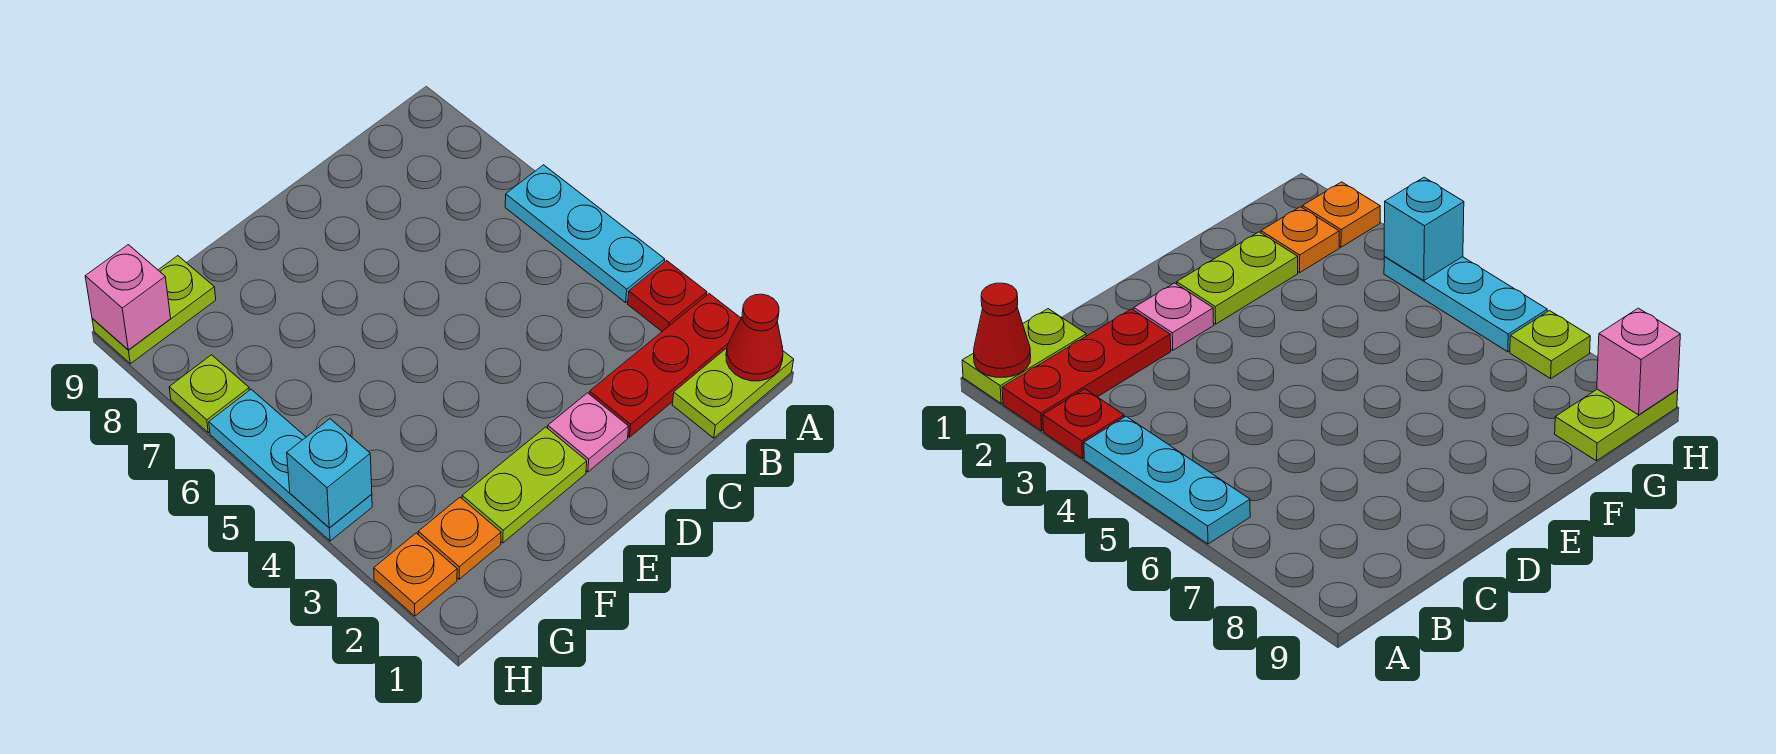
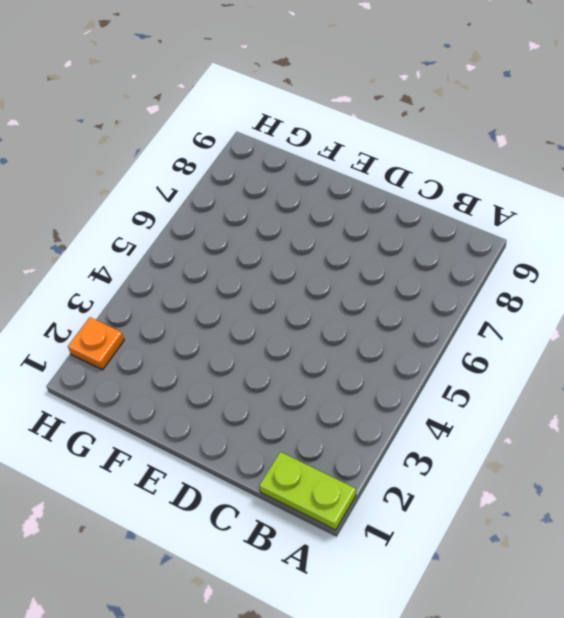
none -> red 1x3 plate [589,294,741,437]
none -> red 1x1 plate [628,261,707,331]
none -> cyan 1x3 plate [505,165,665,302]

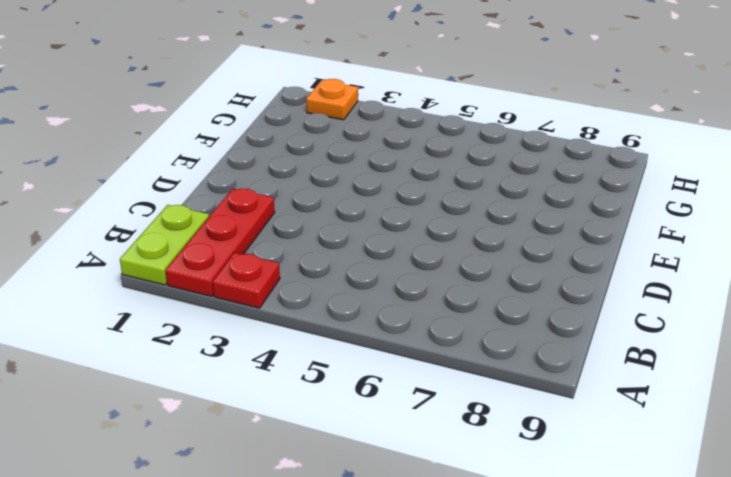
none -> cyan 1x3 plate [505,165,665,302]
none -> pink 1x1 plate [548,393,629,472]
none -> lime 1x2 plate [462,427,587,543]

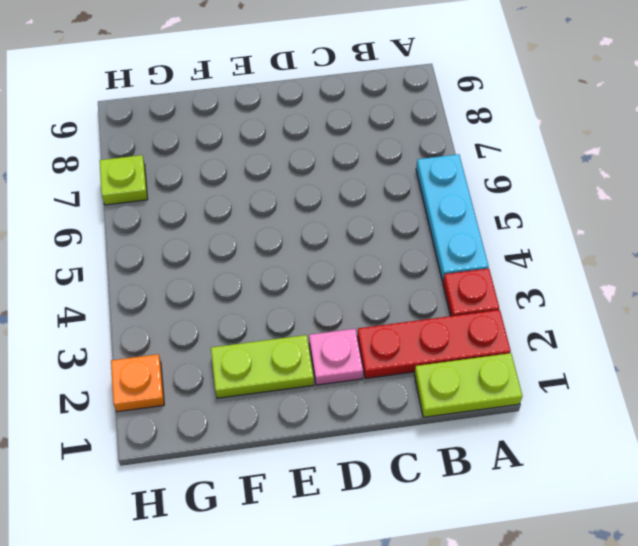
none -> orange 1x1 plate [418,497,501,579]
none -> lime 1x2 plate [92,256,216,364]
none -> cyan 1x3 plate [209,390,372,541]

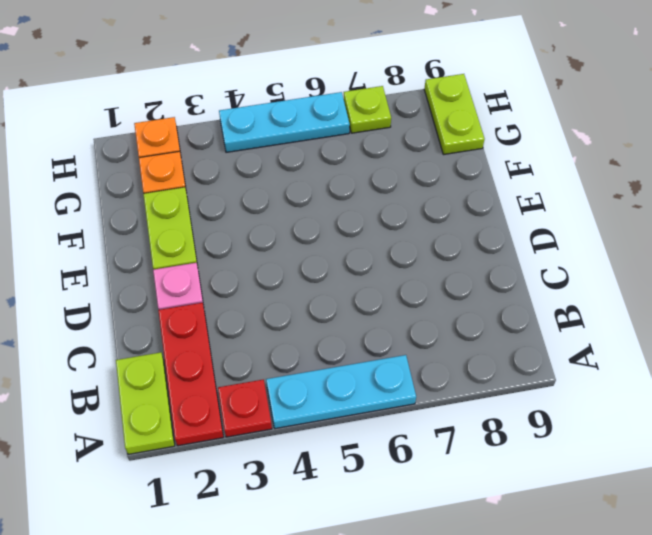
none -> red 1x1 cone [726,294,783,381]
none -> cyan 1x1 brick [287,419,372,528]
none -> pink 1x1 brick [85,245,171,350]

